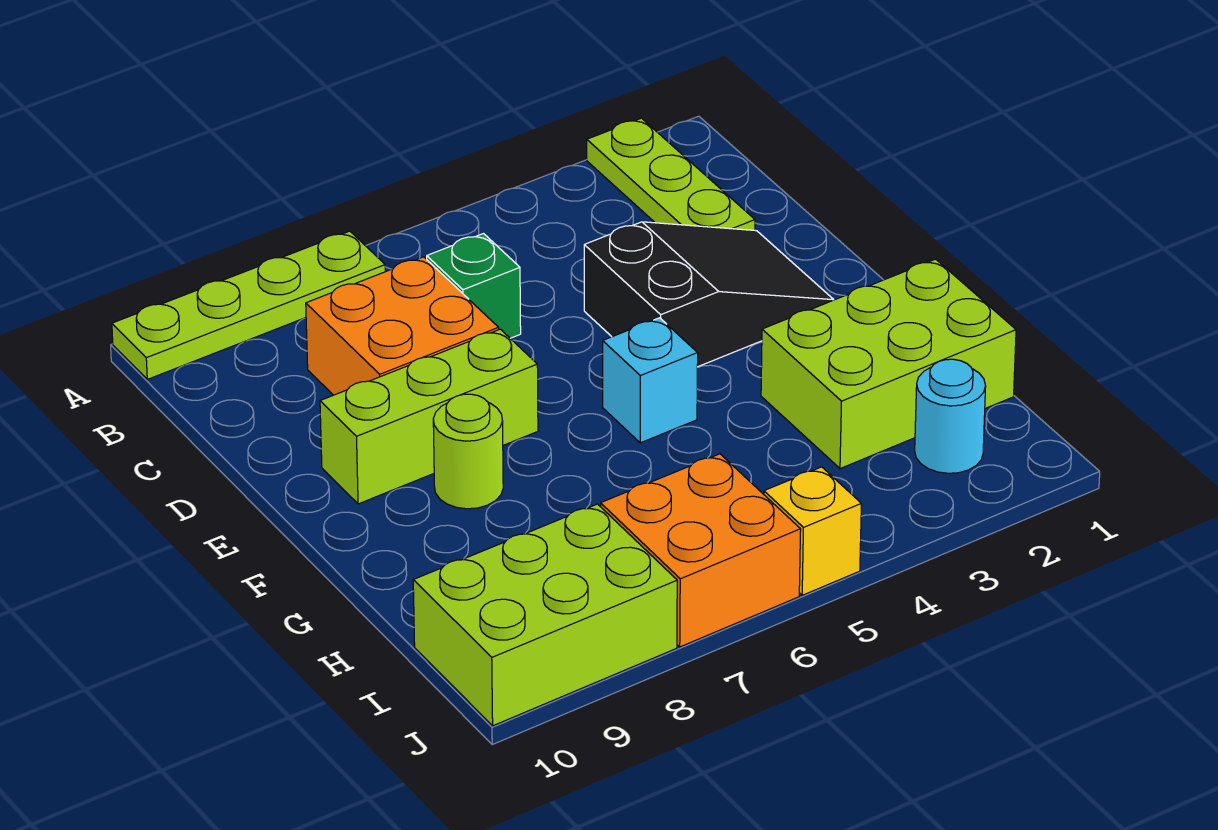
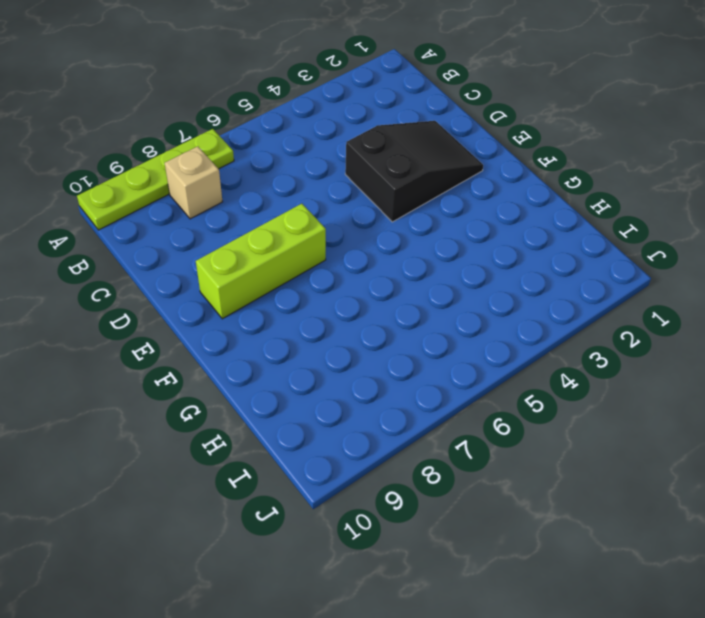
tan 1x1 brick [165,146,223,219] -> none
none -> lime 1x3 plate [587,118,755,230]
none -> green 1x1 brick [427,234,521,338]
none -> orange 2x2 brick [306,257,499,395]

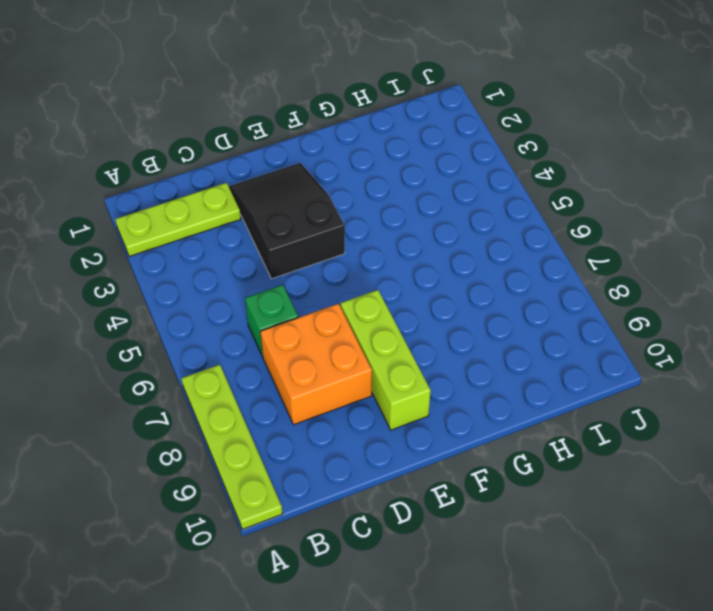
none -> cyan 1x1 brick [603,318,698,443]
none -> lime 1x1 round brick [433,394,503,509]
none -> lime 2x3 brick [761,259,1016,469]

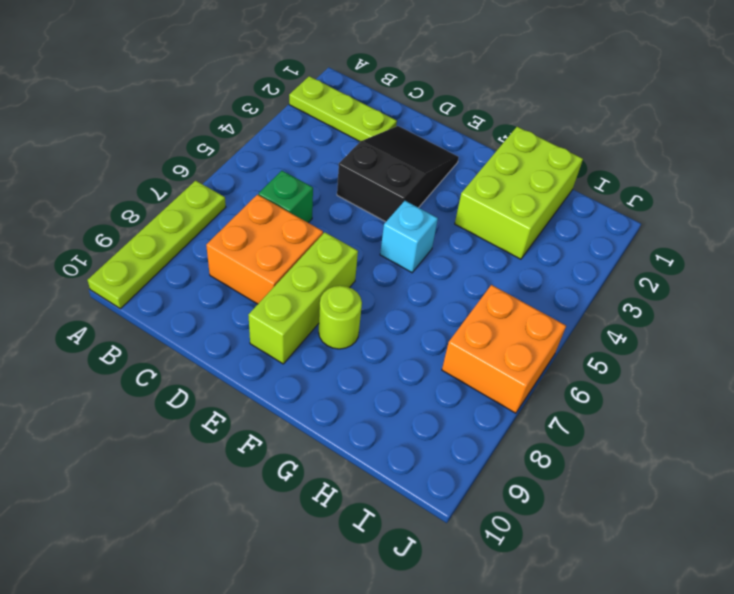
none -> cyan 1x1 round brick [915,359,986,473]
none -> lime 2x3 brick [413,504,677,726]
none -> yellow 1x1 brick [764,467,861,595]

